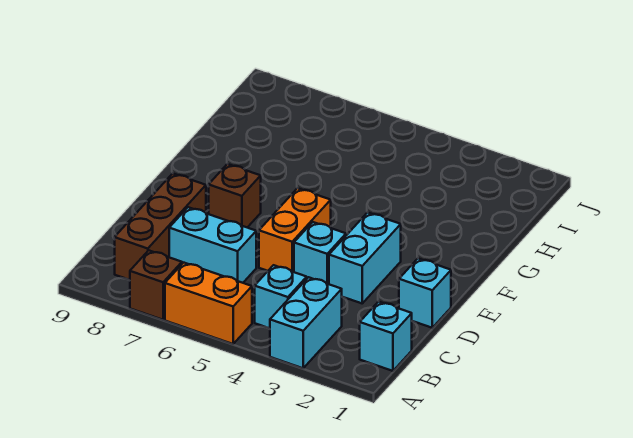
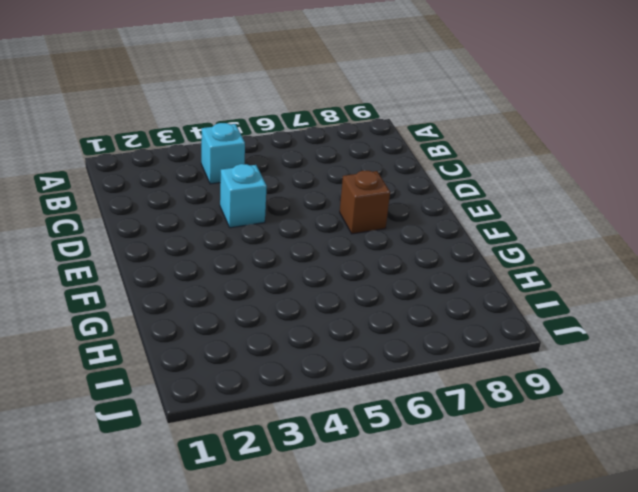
none -> cyan 1x2 brick [270,277,342,368]
none -> orange 1x2 brick [165,263,252,344]
none -> brown 1x1 brick [130,250,182,320]

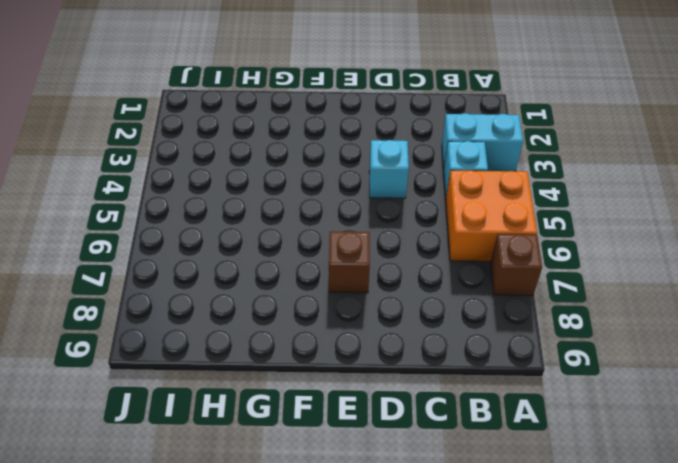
orange 2x2 brick [446,170,537,261] -> orange 1x2 brick [165,263,252,344]
none -> cyan 1x1 brick [360,301,412,371]
none -> brown 1x3 brick [115,173,206,280]
none -> cyan 1x2 brick [169,207,256,283]

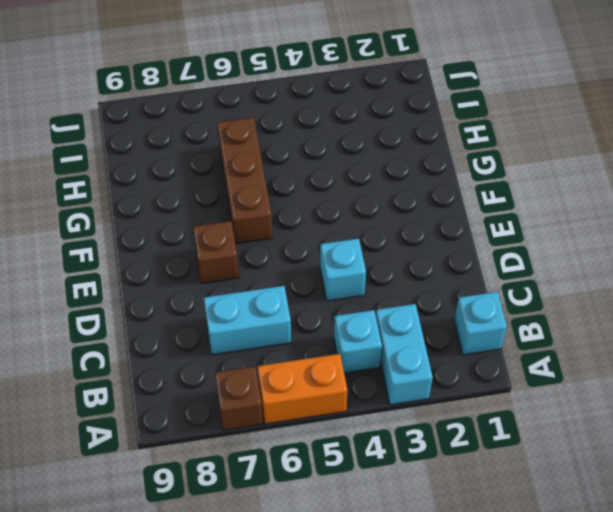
brown 1x3 brick [217,117,272,244] -> brown 1x3 brick moved to [115,173,206,280]
none -> cyan 1x1 brick [399,259,451,328]
none -> cyan 1x2 brick [329,212,401,303]
none -> orange 1x2 brick [259,188,331,272]

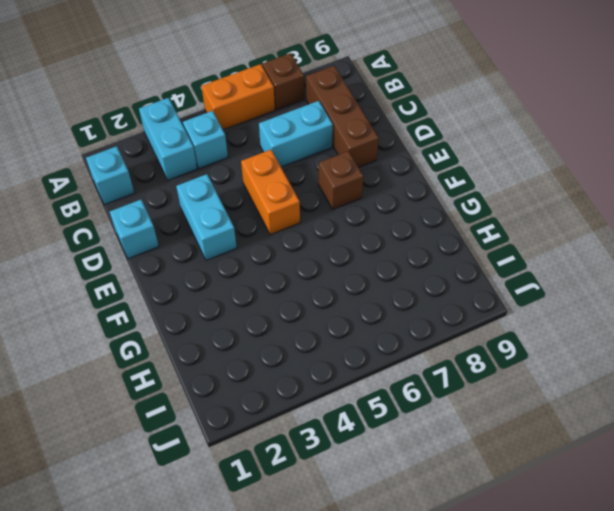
none -> cyan 1x1 brick [294,222,346,284]

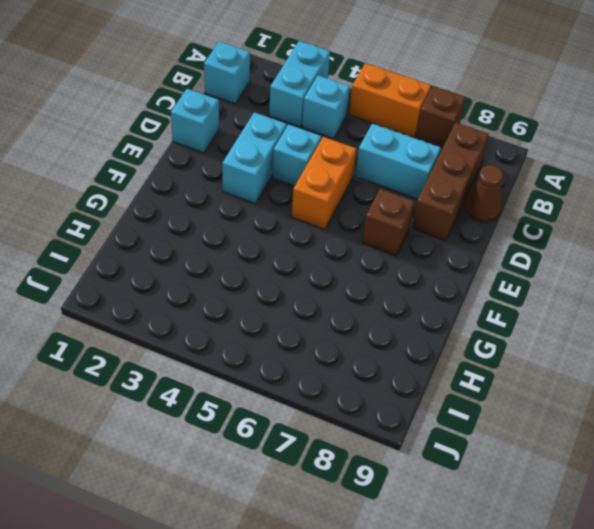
brown 1x1 cone [465,165,503,222] -> none

